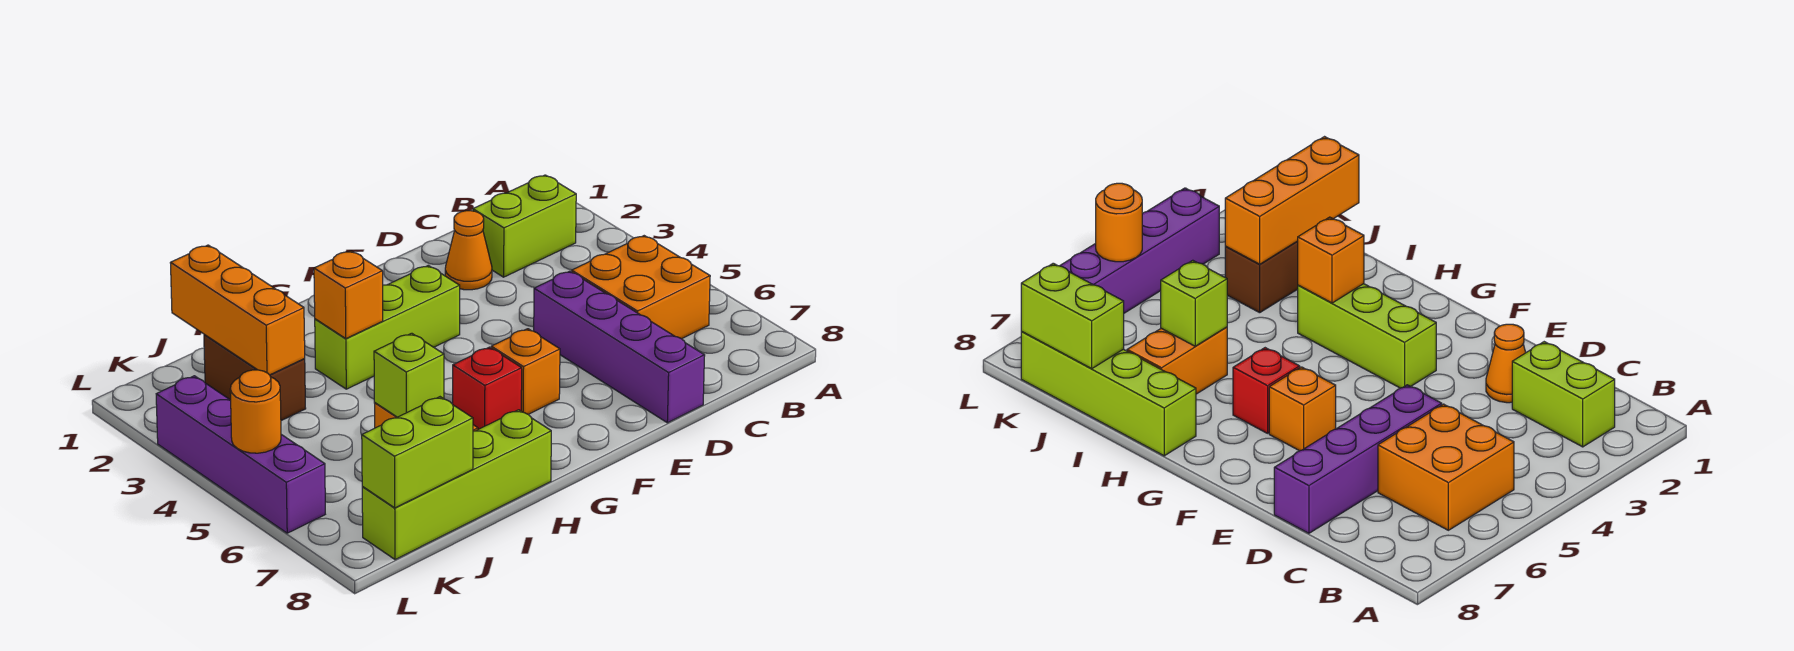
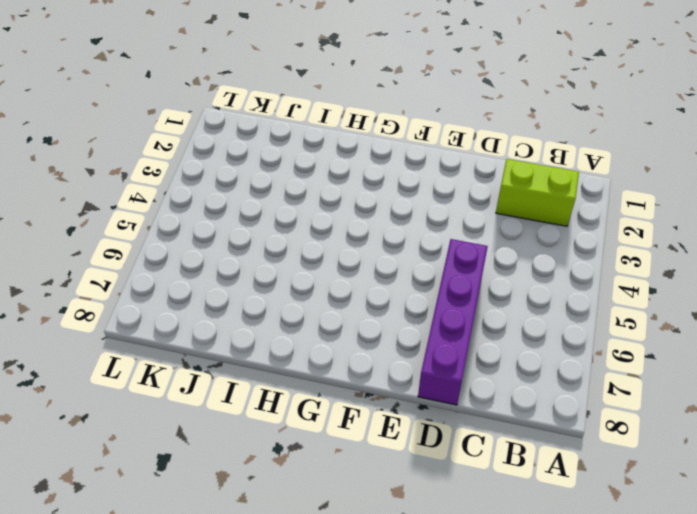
none -> orange 2x2 brick [572,236,710,339]
none -> orange 1x1 cone [445,211,492,290]
none -> lime 1x3 brick [315,265,460,389]

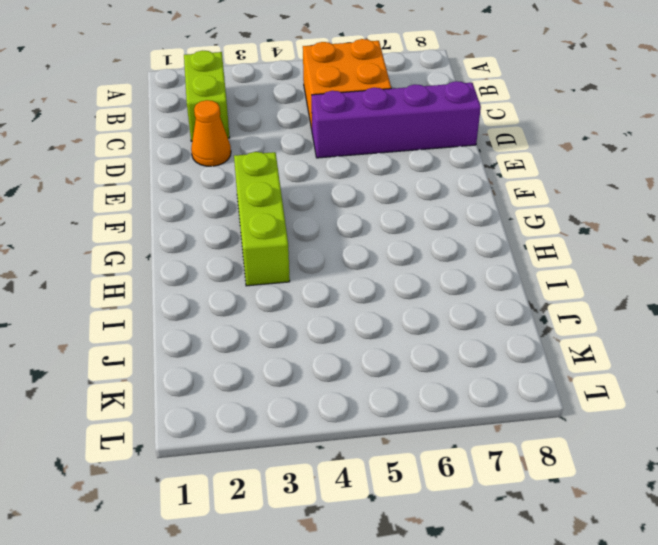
none -> orange 1x1 brick [491,329,560,414]
none -> red 1x1 brick [453,347,522,429]
none -> lime 1x4 brick [362,410,551,560]

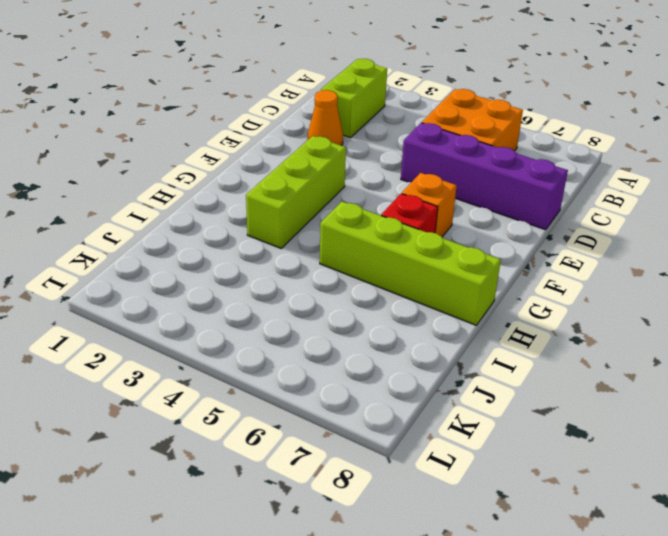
lime 1x4 brick [320,202,501,325] -> lime 1x4 brick turned to [362,410,551,560]
none -> orange 1x2 brick [1127,327,1227,394]
none -> brown 1x2 brick [204,334,306,421]
none -> purple 1x4 brick [156,376,325,533]

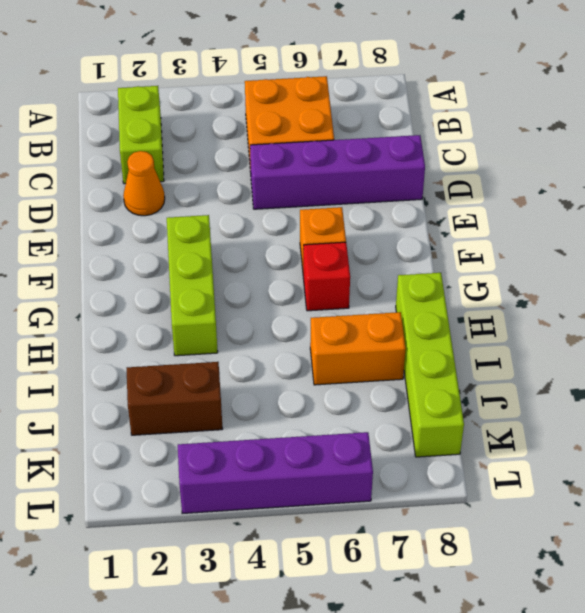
none -> orange 1x1 brick [314,251,383,339]
none -> lime 1x1 brick [374,333,444,417]
none -> orange 1x3 brick [171,245,305,375]

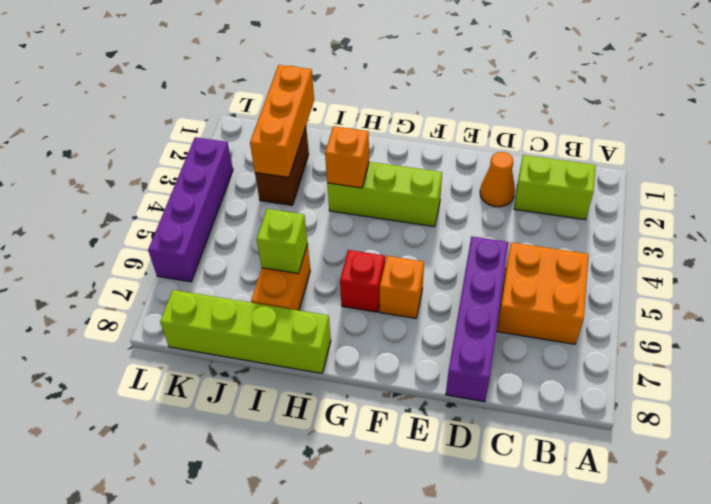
none -> lime 1x2 brick [362,397,473,508]
none -> orange 1x1 round brick [230,370,281,453]

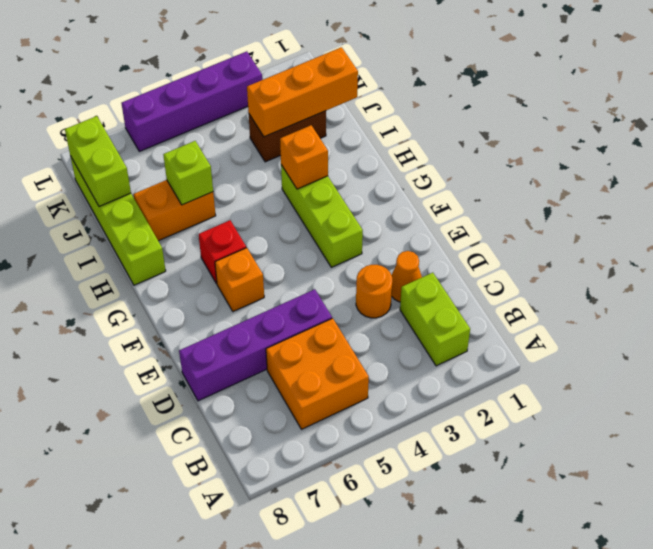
orange 1x1 round brick [356,265,392,318] -> orange 1x1 round brick moved to [230,370,281,453]

